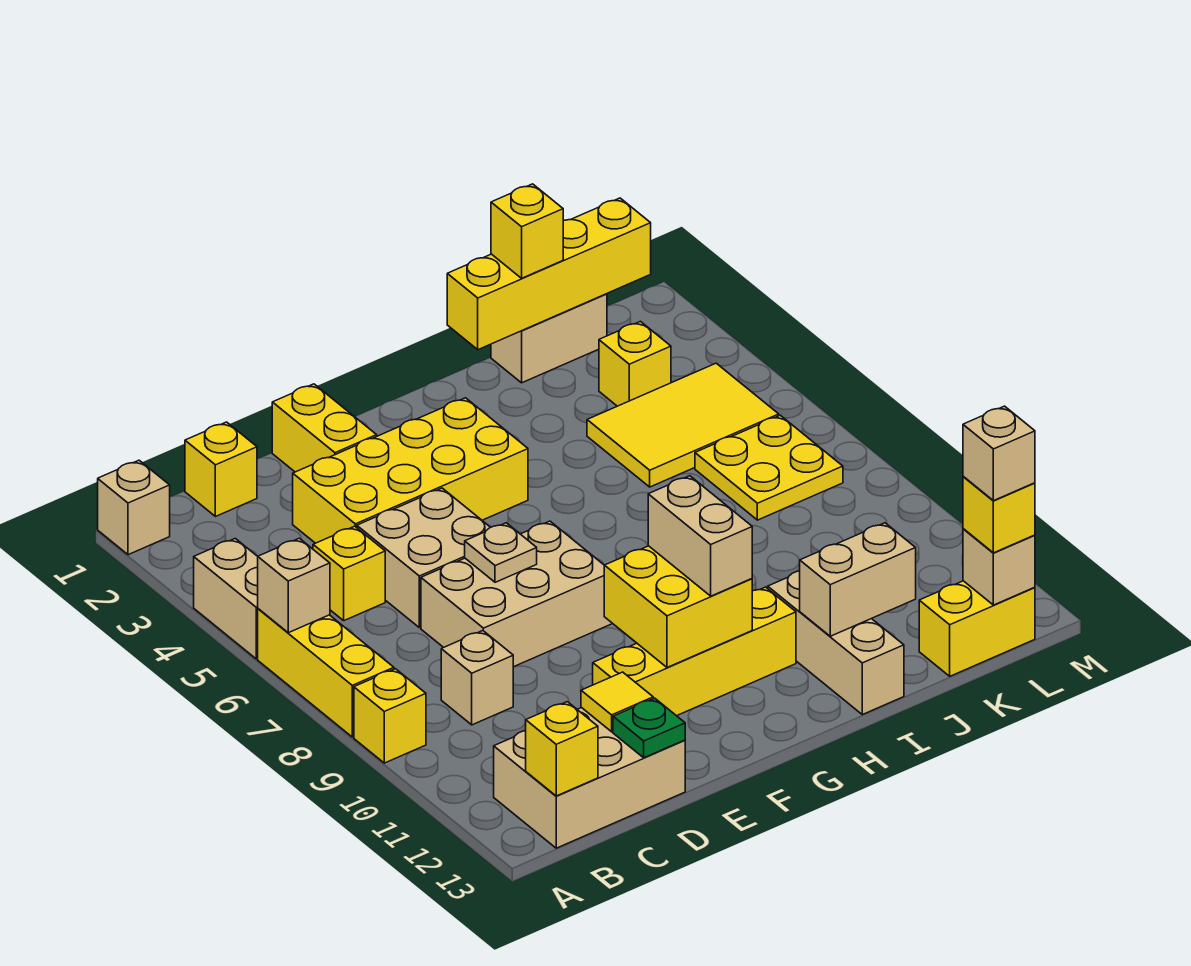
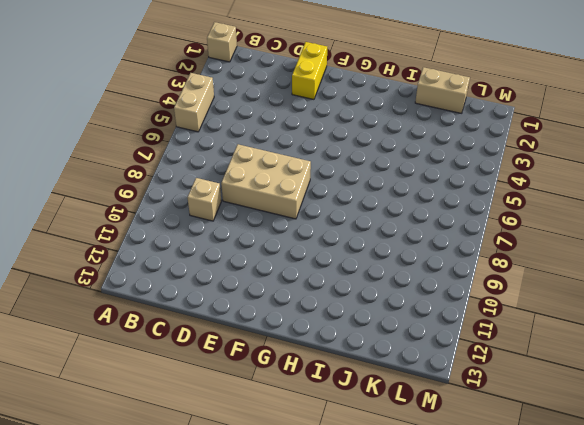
none -> yellow 1x3 brick [258,609,394,737]
none -> yellow 1x1 brick [354,669,426,763]
none -> tan 2x3 brick [494,708,685,848]
none -> yellow 1x1 brick [185,422,257,517]

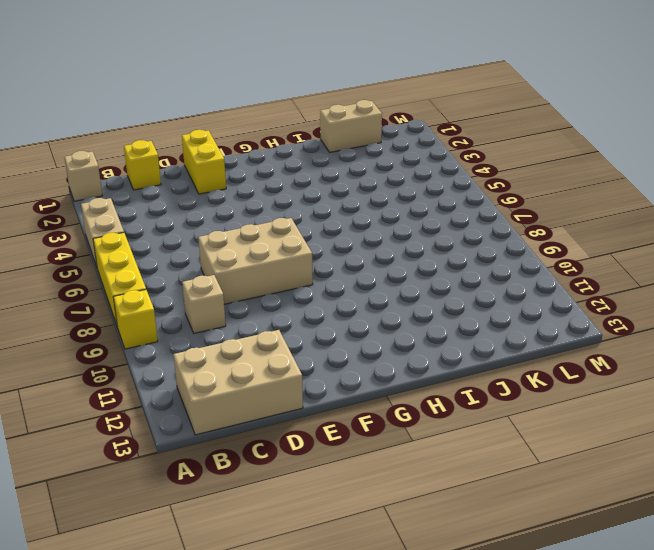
none -> yellow 1x1 brick [313,526,385,621]
none -> yellow 2x4 brick [293,398,528,543]
none -> tan 2x2 brick [357,488,490,628]
none -> yellow 1x4 brick [593,587,796,716]

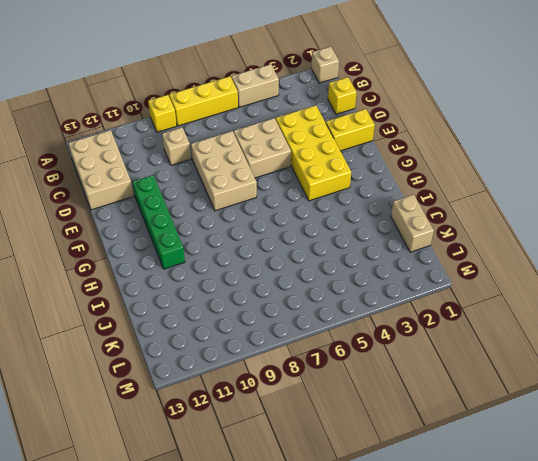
green 1x4 brick [133,175,185,269] -> yellow 1x4 brick [593,587,796,716]
none -> yellow 1x1 brick [313,526,385,621]
none -> tan 1x3 brick [768,571,904,715]
none -> yellow 2x3 tile [587,363,779,487]
none -> yellow 1x1 brick [599,321,671,406]

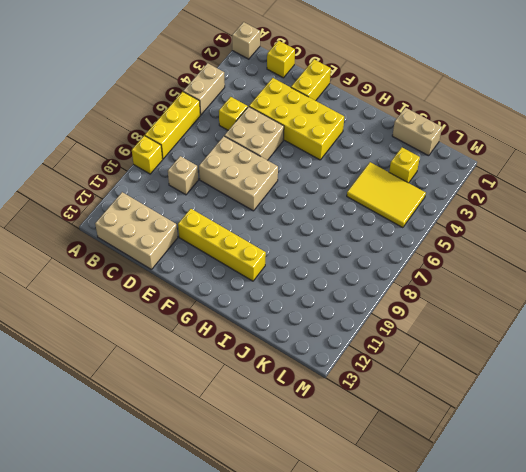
none -> tan 1x3 brick [768,571,904,715]
none -> yellow 2x2 plate [695,415,843,520]
none -> yellow 1x2 brick [919,581,1035,676]
none -> tan 1x1 brick [258,538,330,633]

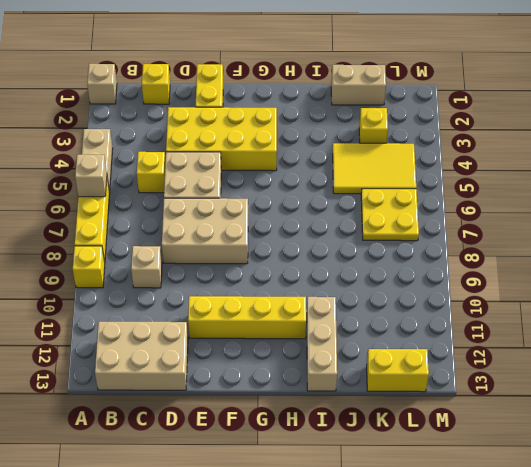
none -> yellow 1x1 brick [526,702,598,796]
none -> yellow 1x1 tile [581,672,653,732]
none -> green 1x1 plate [613,698,685,758]
none -> tan 1x1 plate [465,523,537,582]

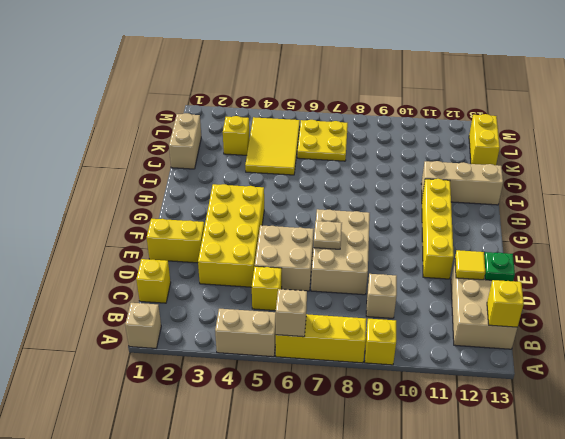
none -> yellow 2x2 brick [604,546,752,668]
none -> yellow 1x4 brick [447,198,651,350]
none -> tan 1x2 brick [800,523,916,636]
none -> tan 1x1 brick [963,529,1035,605]

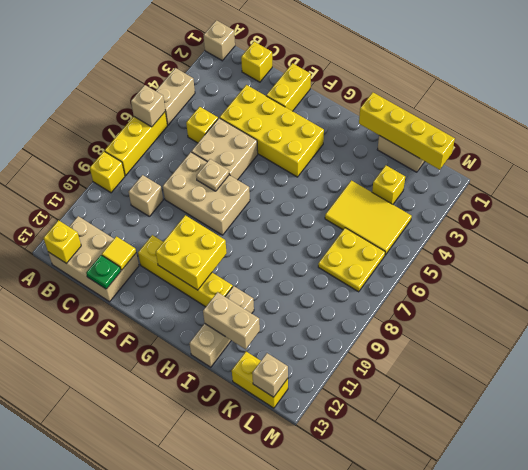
none -> tan 1x2 brick [648,476,752,596]
none -> yellow 1x1 brick [491,184,563,278]
none -> yellow 1x1 brick [963,476,1035,553]
none -> tan 1x1 brick [963,406,1035,501]

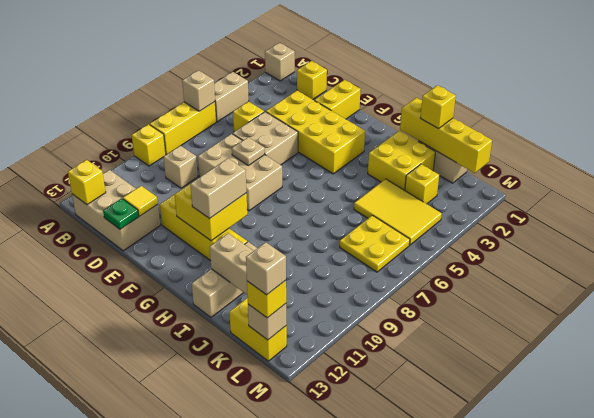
yellow 2x2 brick [368,131,435,191] -> none

